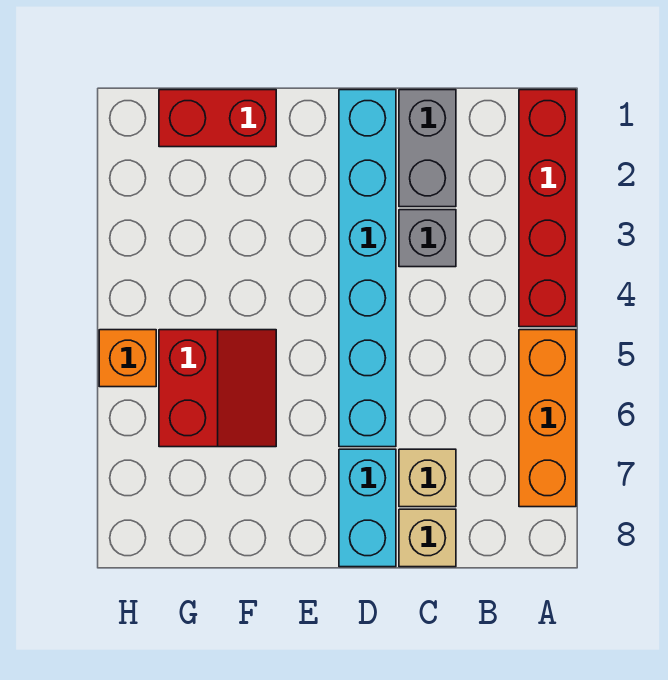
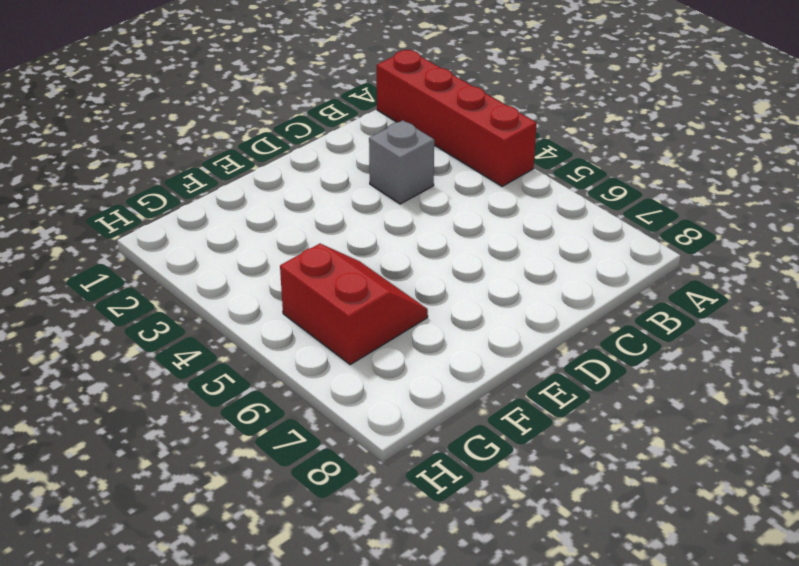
none -> orange 1x3 brick [519,330,576,507]
none -> grey 1x2 brick [399,90,456,207]

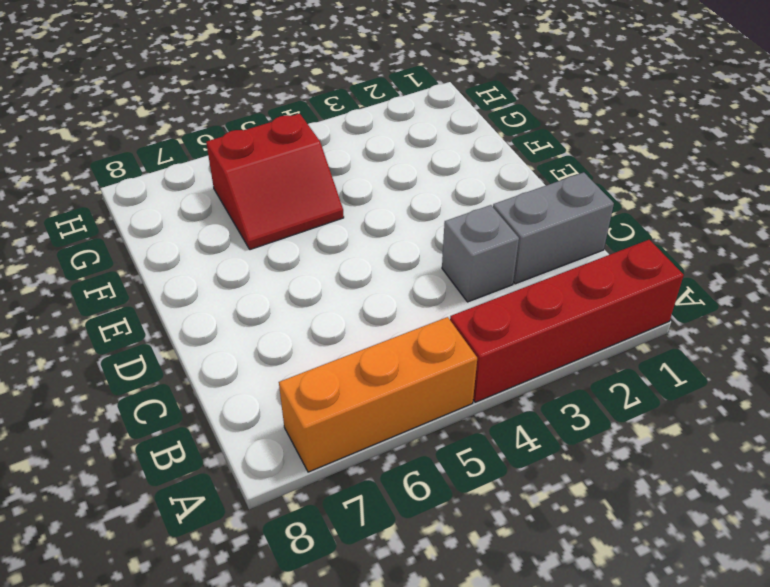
none -> tan 1x1 brick [399,449,456,507]
none -> tan 1x1 brick [399,509,456,567]

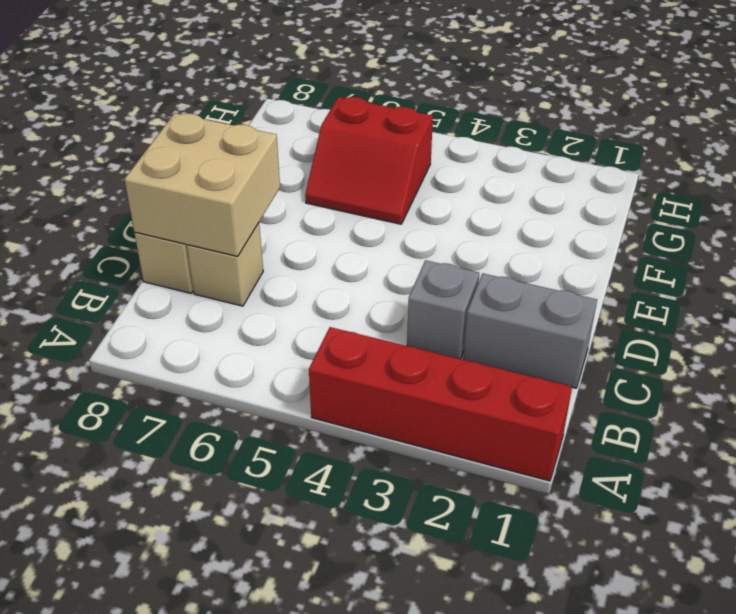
tan 2x2 brick [125,113,280,256] -> none
none -> orange 1x3 brick [519,330,576,507]
none -> cyan 1x6 brick [339,90,396,447]

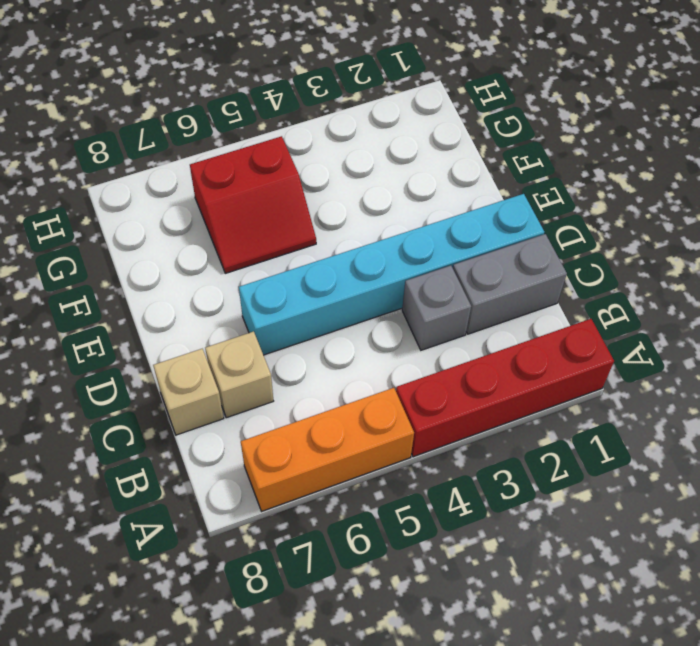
none -> cyan 1x2 brick [339,449,396,567]
none -> red 1x2 brick [159,90,276,147]

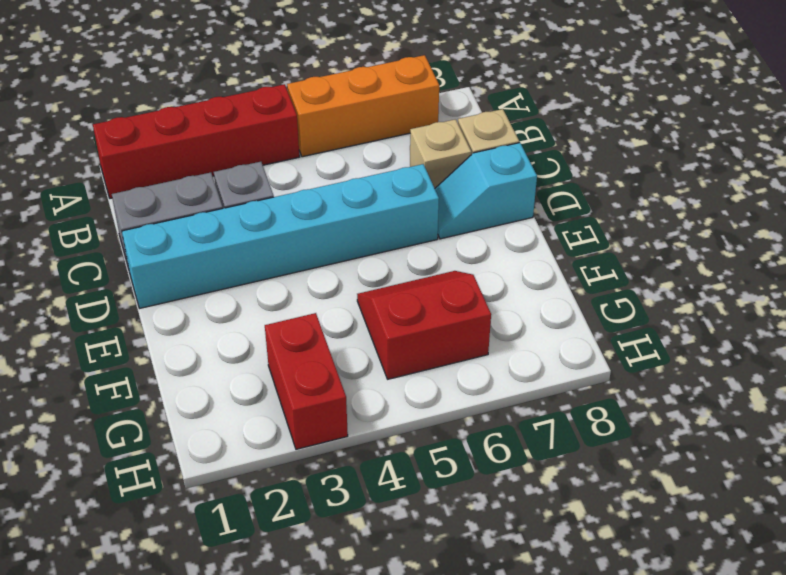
cyan 1x2 slope [435,143,537,239] -> cyan 1x2 brick [339,449,396,567]
red 1x2 brick [265,313,348,449] -> red 1x2 brick moved to [159,90,276,147]
none -> orange 1x1 brick [99,330,156,387]

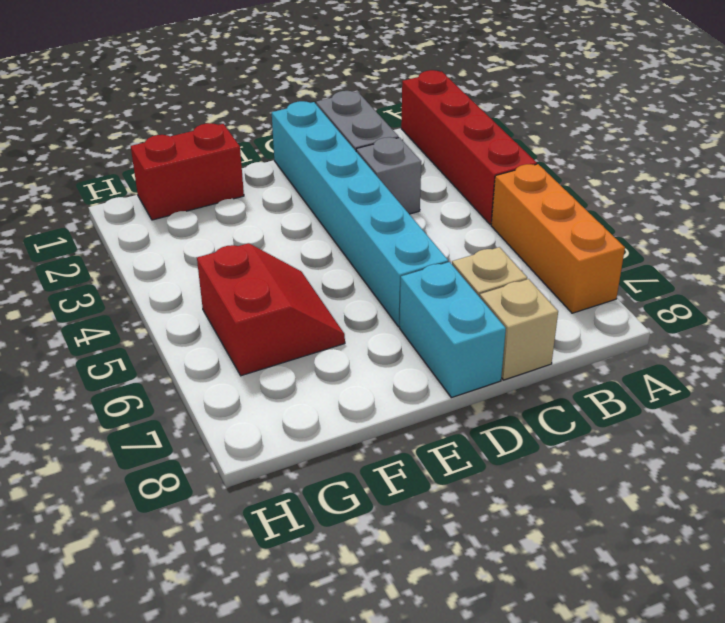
none -> orange 1x1 brick [99,330,156,387]

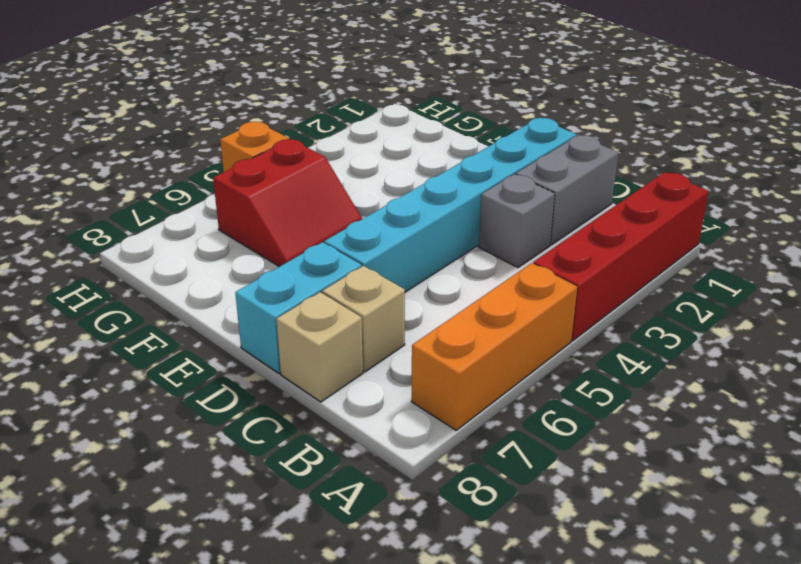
none -> red 1x2 brick [159,90,276,147]

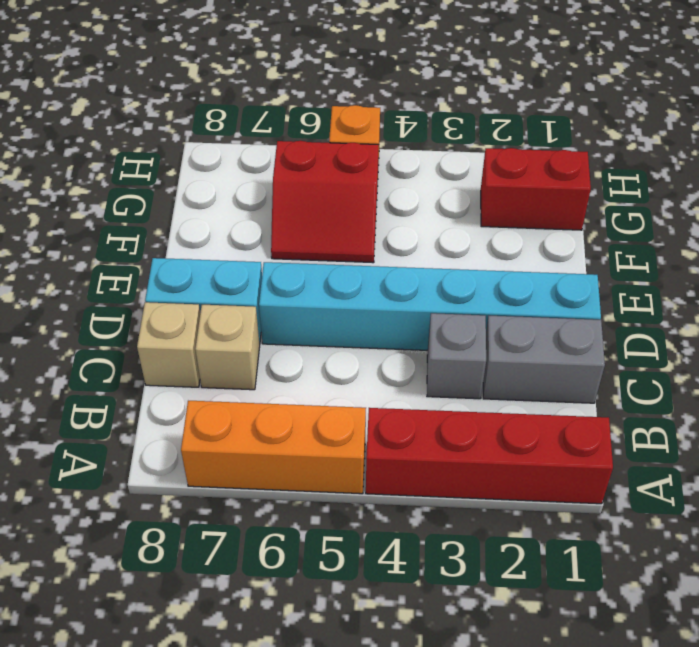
red 1x2 brick [481,148,591,230] -> red 1x2 brick turned to [159,90,276,147]

